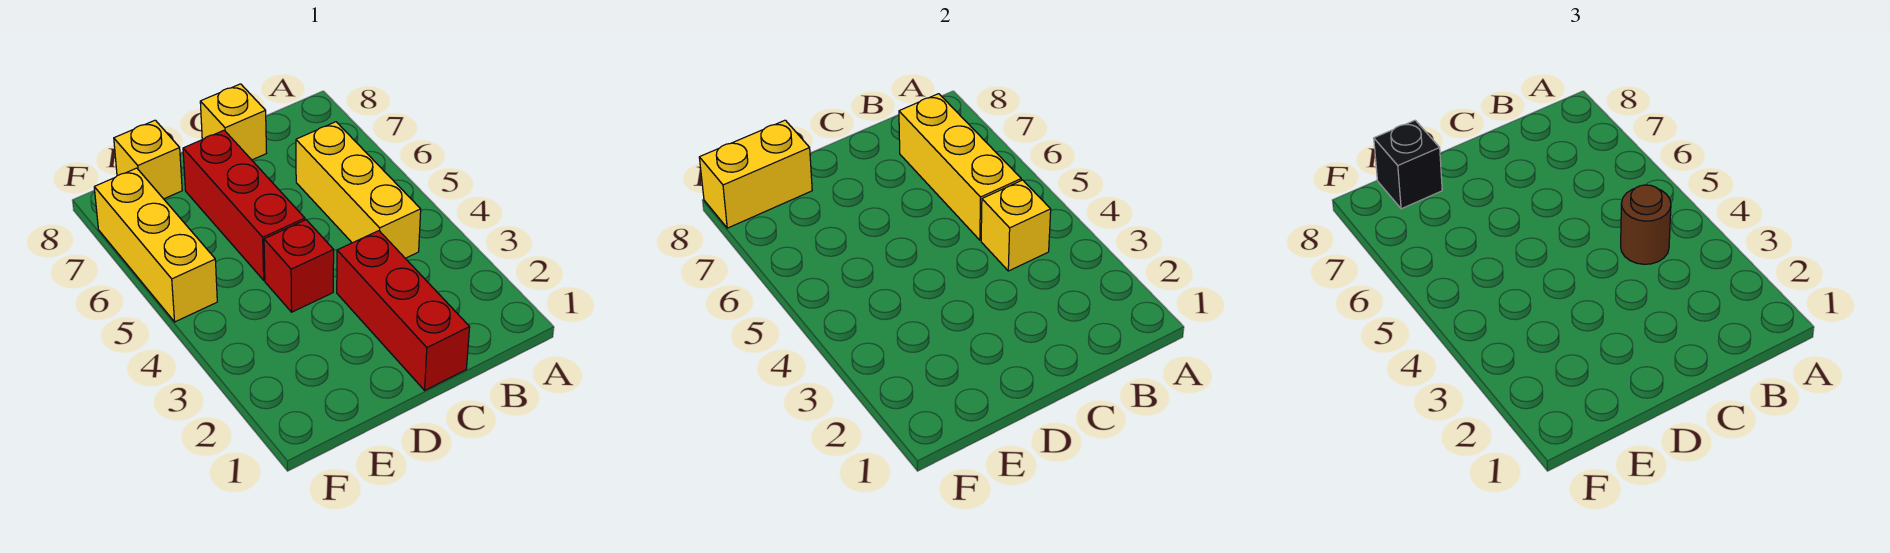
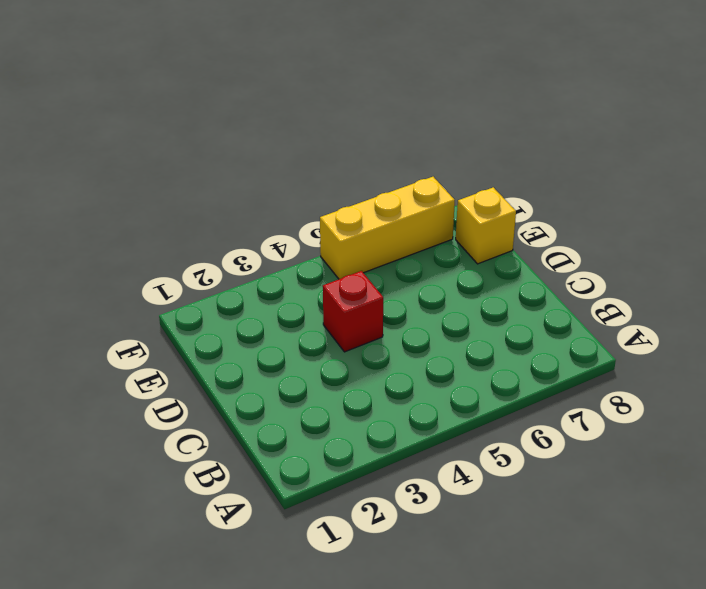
none -> yellow 1x3 brick [296,122,421,258]
none -> red 1x3 brick [337,231,470,390]
none -> yellow 1x1 brick [200,84,267,160]

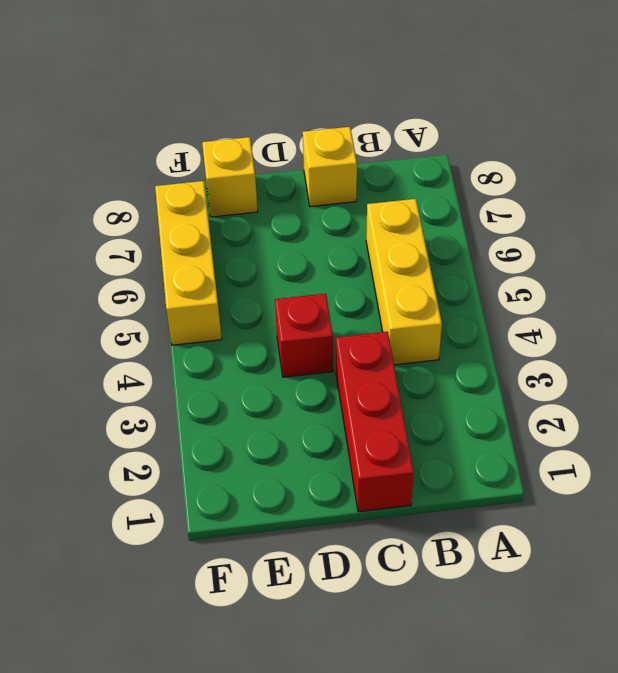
none -> red 1x3 brick [183,130,305,280]
none -> yellow 1x1 brick [981,180,1051,271]
none -> yellow 1x3 brick [899,94,1021,240]

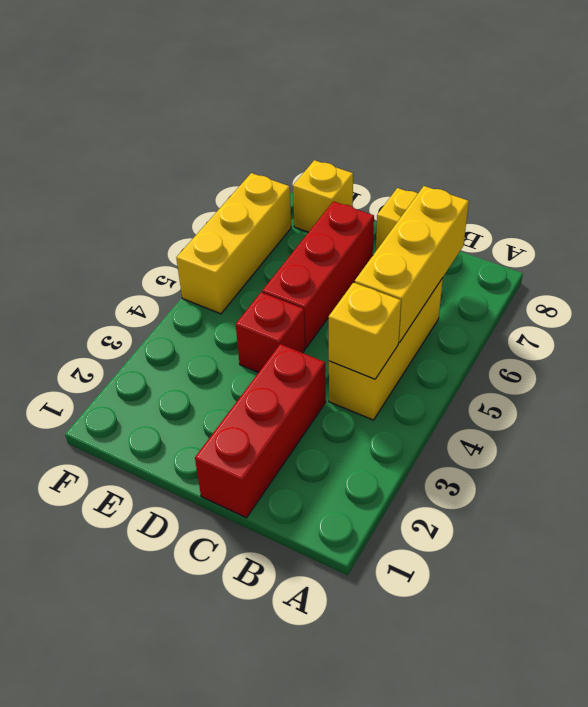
none -> yellow 1x2 brick [699,120,812,228]
none -> brown 1x1 round brick [1621,185,1671,264]
none -> black 1x1 brick [1374,120,1442,209]

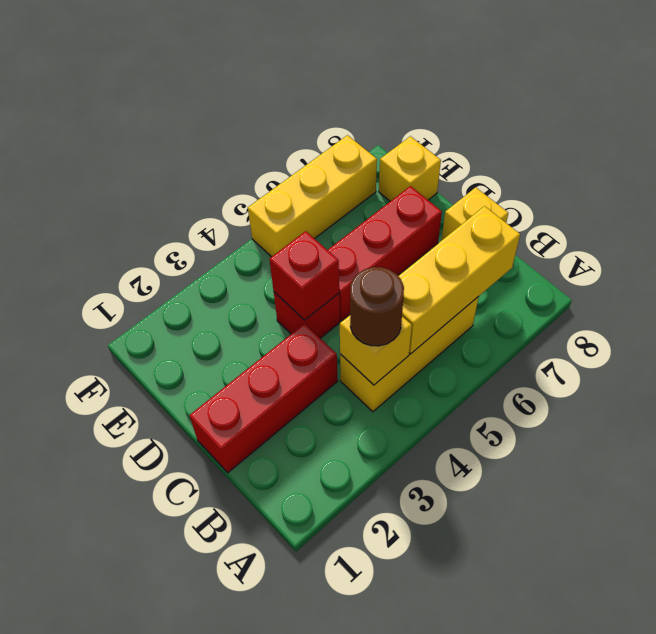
red 1x1 brick [269,231,339,320] -> none
none -> yellow 1x2 brick [699,120,812,228]
none -> black 1x1 brick [1374,120,1442,209]

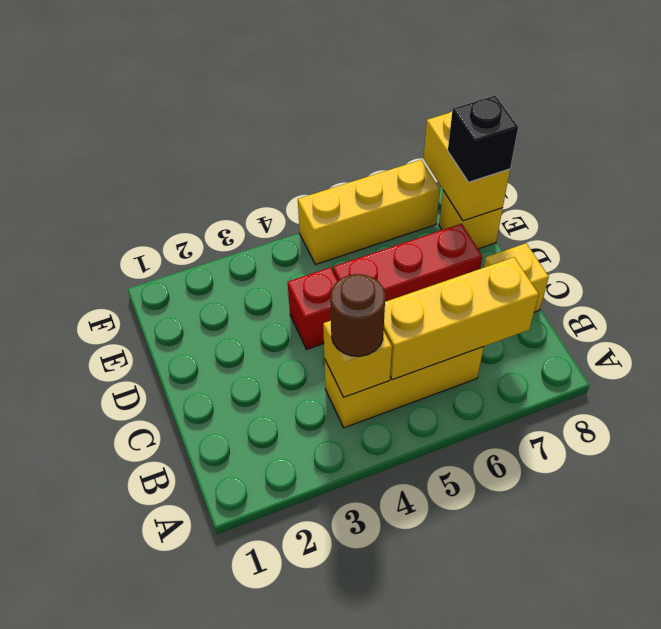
none -> red 1x3 brick [337,231,470,390]

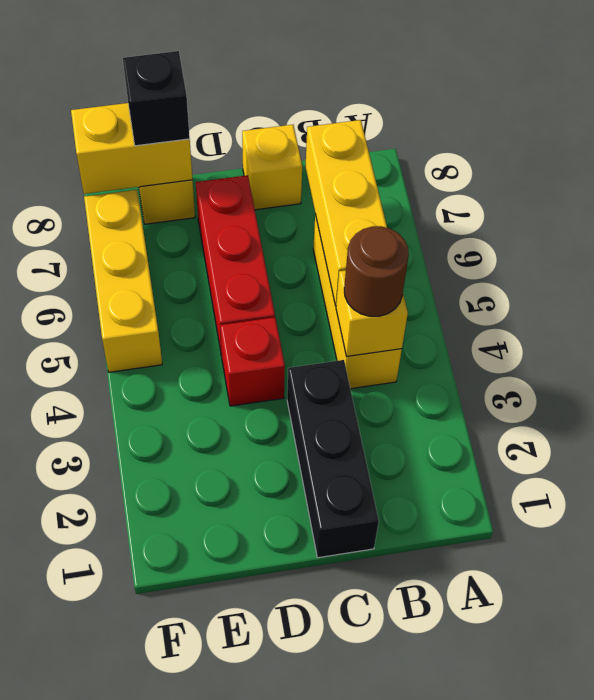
black 1x3 brick [287,360,379,558] -> red 1x3 brick [337,231,470,390]

